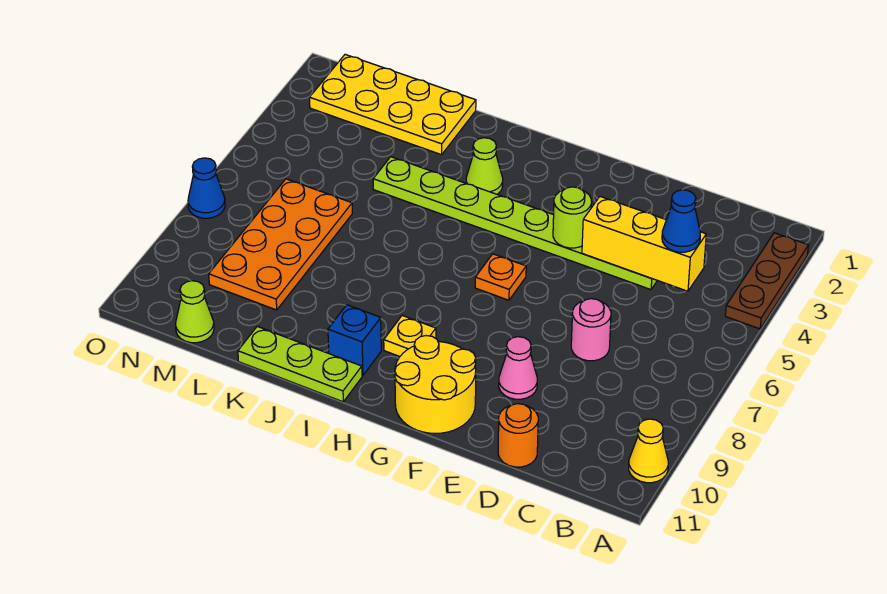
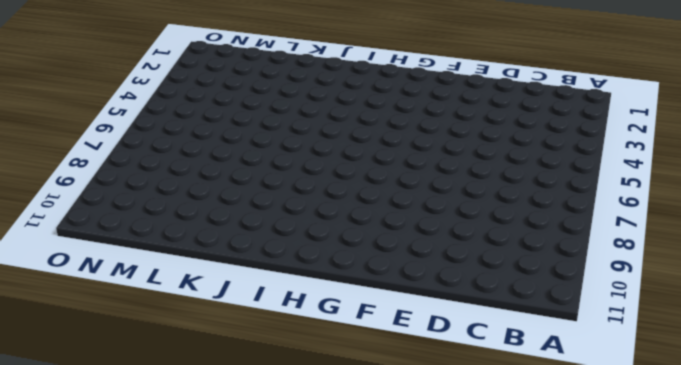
none -> brown 1x3 plate [725,233,808,329]
none -> yellow 1x1 cone [629,419,668,483]
none -> lime 1x8 plate [373,157,657,290]

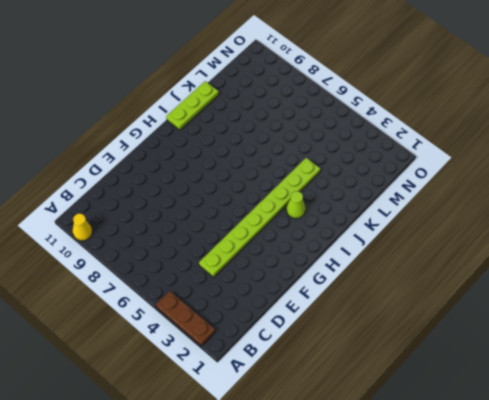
none -> pink 1x1 round brick [571,299,611,361]
none -> orange 1x1 round brick [498,404,538,467]
none -> pink 1x1 cone [499,337,537,399]

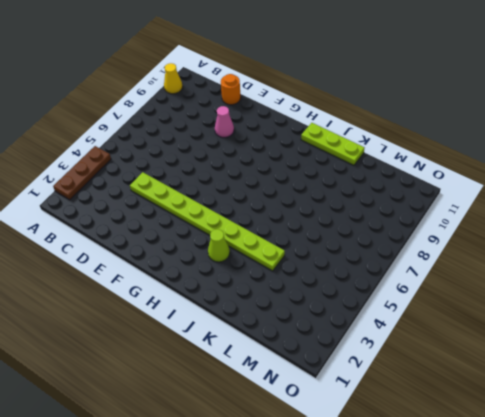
none -> pink 1x1 round brick [571,299,611,361]
none -> yellow 2x2 round brick [395,336,476,433]
none -> orange 1x1 plate [475,254,526,300]

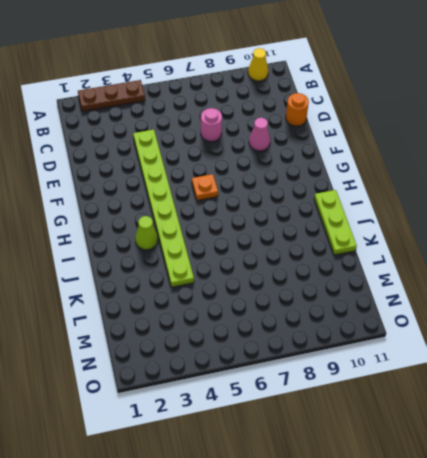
none -> yellow 2x2 round brick [395,336,476,433]
none -> yellow 1x1 plate [384,316,436,356]
none -> blue 1x1 brick [328,305,381,376]

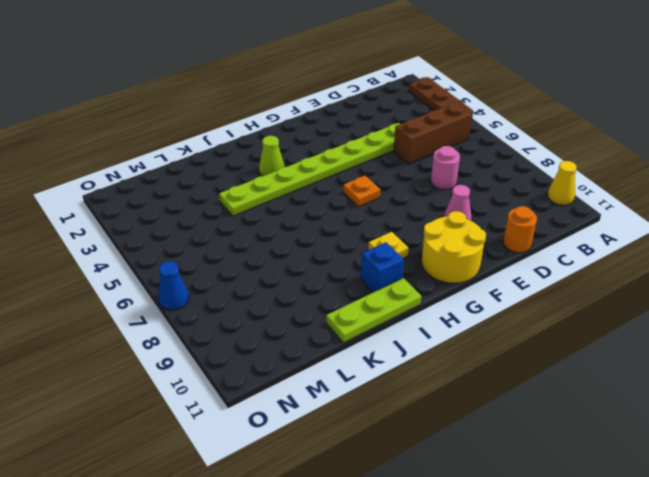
brown 1x3 brick [394,102,472,164] -> none
none -> yellow 2x4 plate [310,54,476,155]
none -> orange 2x4 plate [209,179,352,310]
none -> lime 1x1 cone [176,281,214,343]

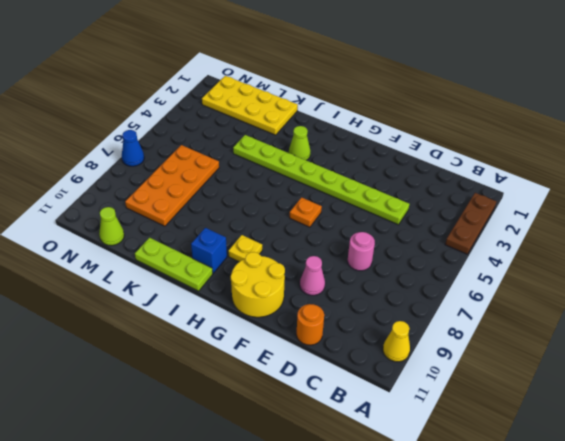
none -> yellow 1x3 brick [582,197,706,291]
none -> lime 1x1 round brick [553,187,592,248]
none -> blue 1x1 cone [662,190,700,252]

